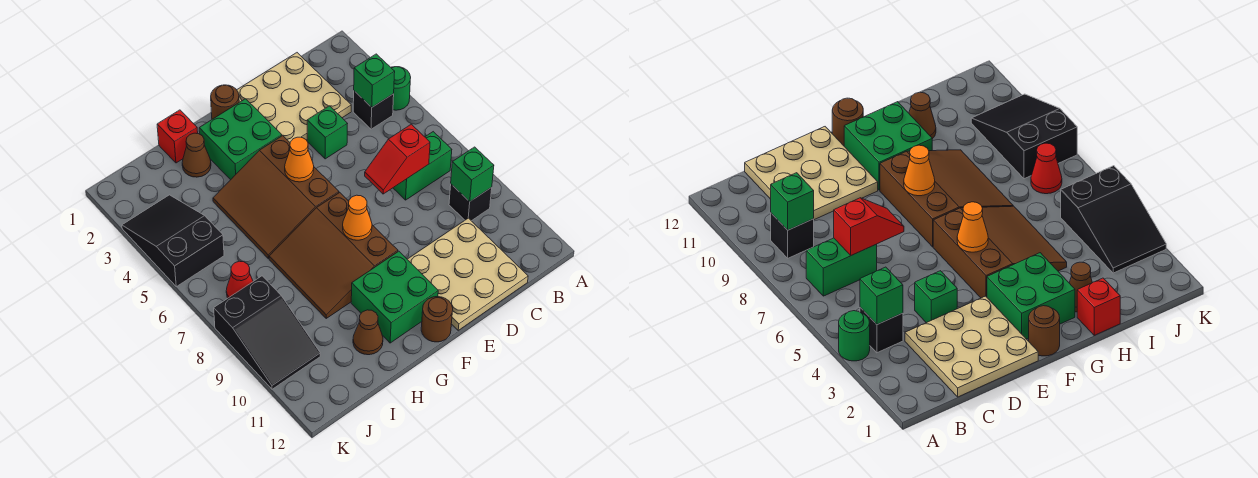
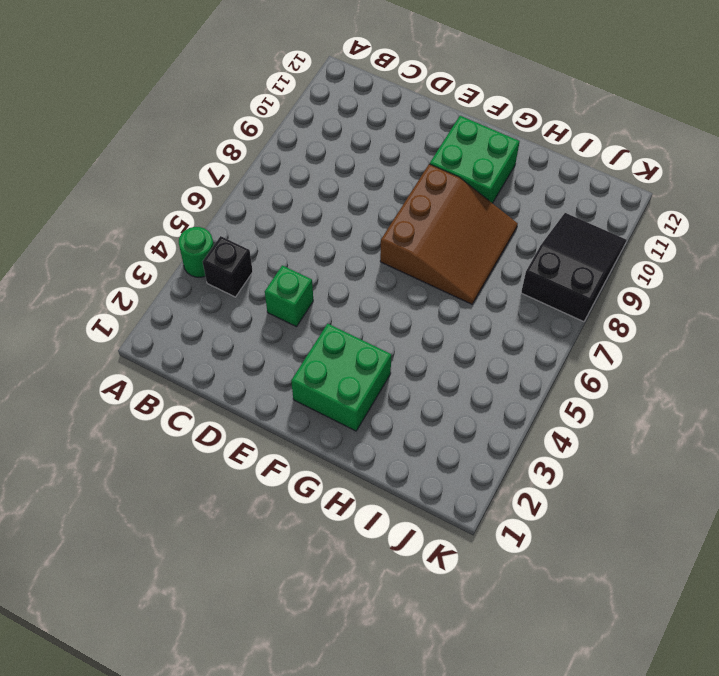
none -> green 1x2 brick [393,132,452,200]
none -> black 1x1 brick [449,184,492,221]
none -> tan 3x3 plate [237,53,351,142]

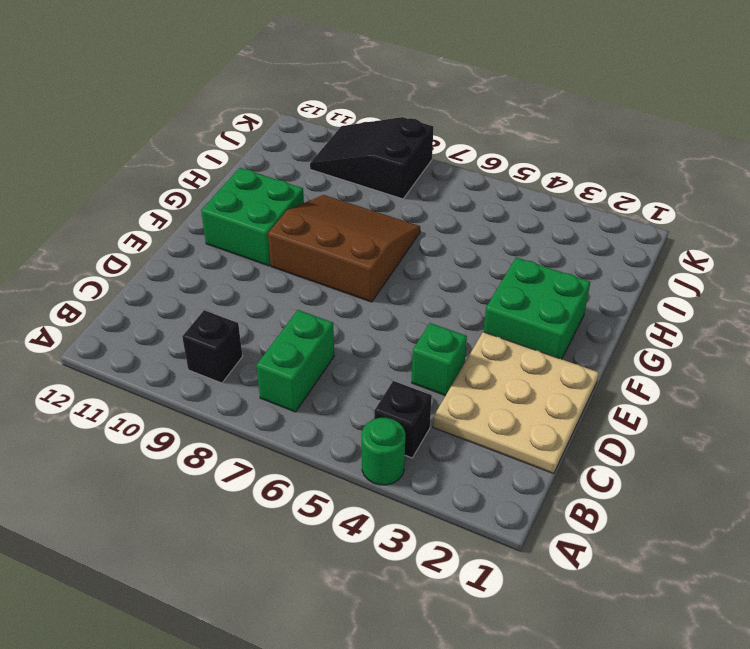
none -> tan 3x3 plate [407,218,528,330]
none -> brown 1x1 round brick [211,85,239,119]
none -> brown 3x3 slope [213,136,339,258]

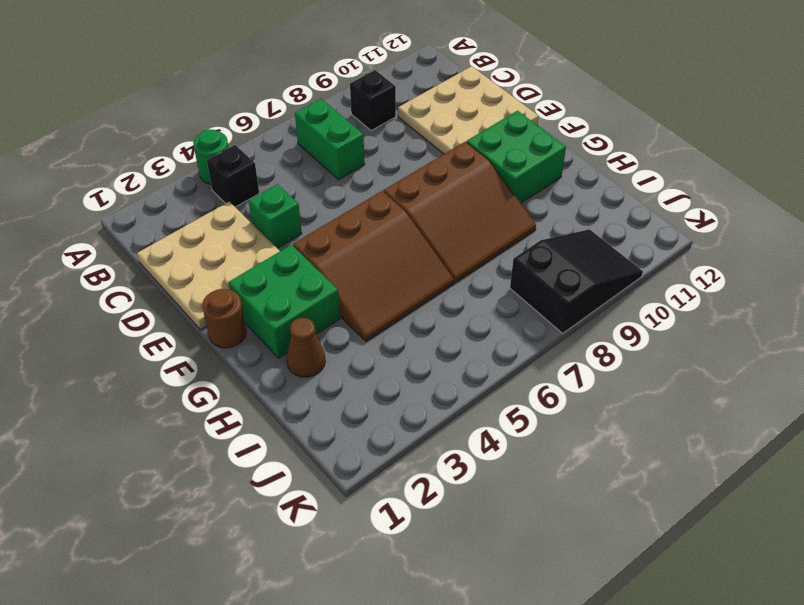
none -> brown 1x1 round brick [421,297,453,342]
none -> red 1x1 brick [157,110,198,163]
none -> brown 1x1 cone [353,310,383,355]

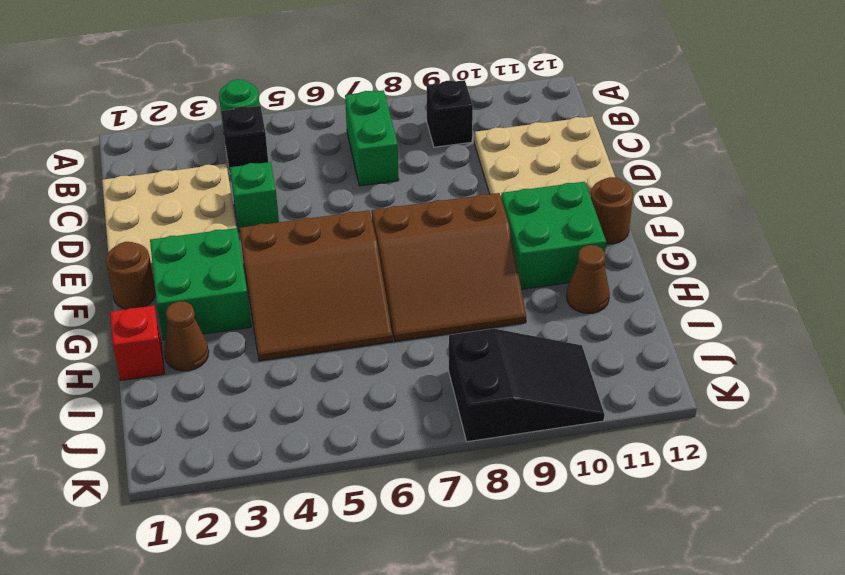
none -> black 2x3 slope [122,195,224,287]
none -> red 1x1 cone [226,261,253,298]
none -> green 1x1 brick [354,54,395,107]

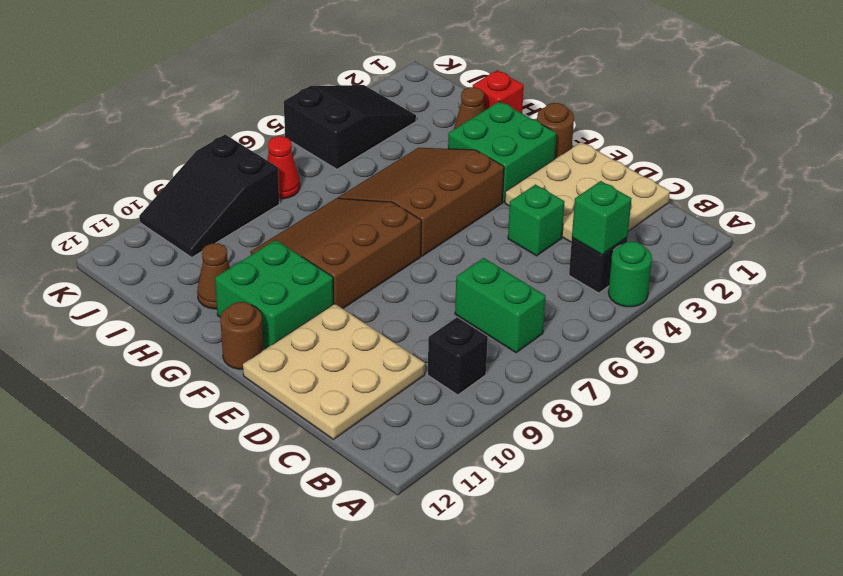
none -> green 1x1 brick [451,147,494,202]
none -> red 1x2 slope [365,124,430,194]
none -> orange 1x1 cone [285,137,314,182]

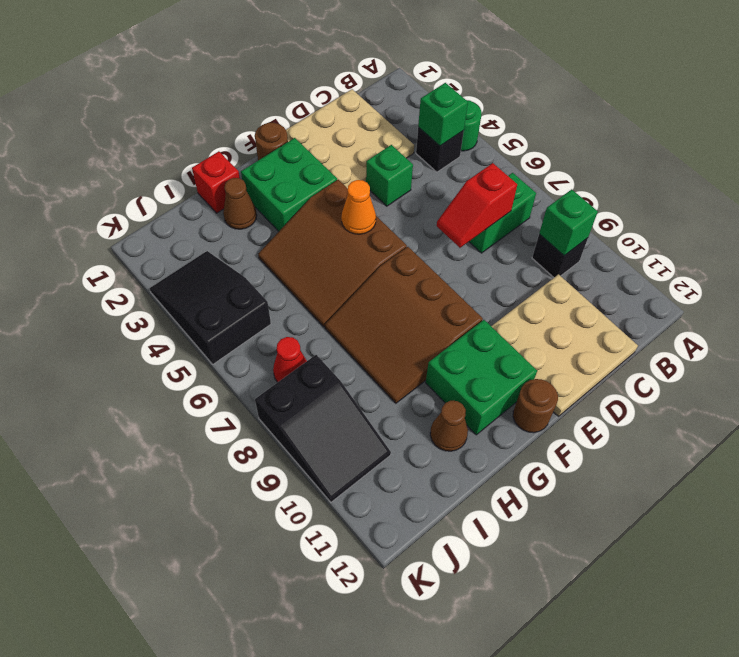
none -> orange 1x1 cone [343,195,372,240]

